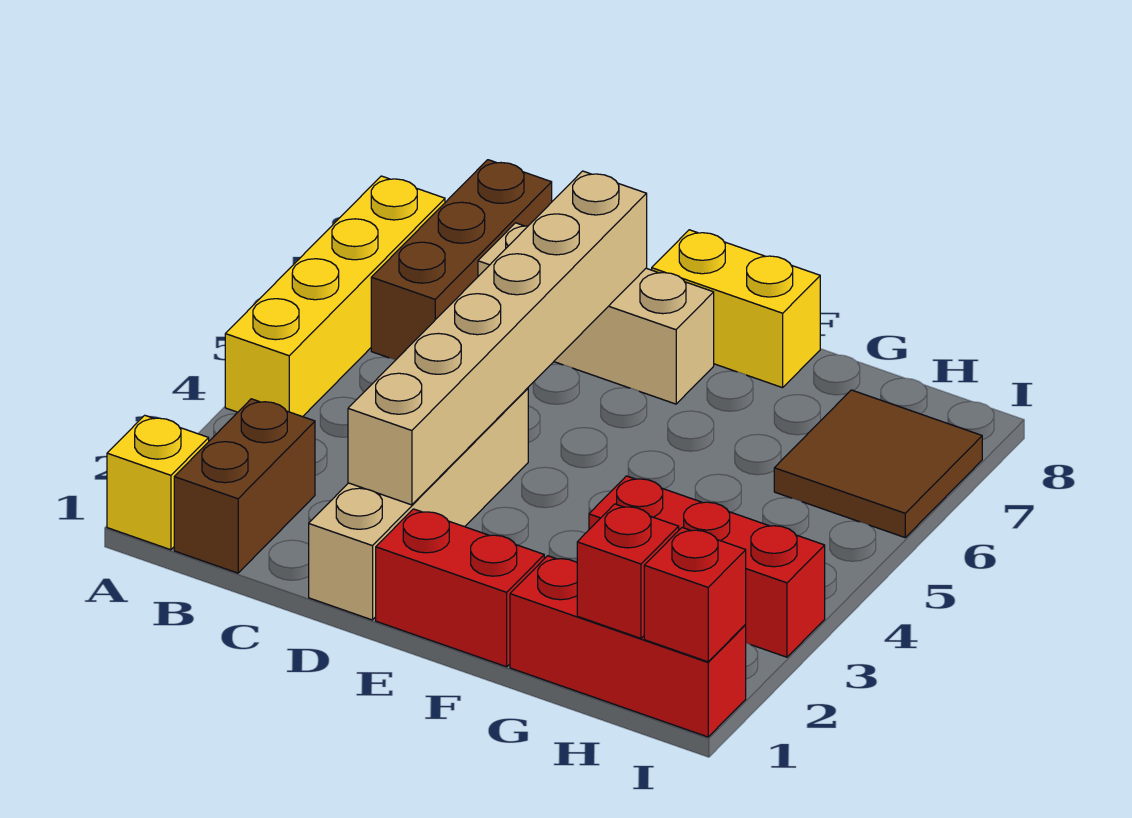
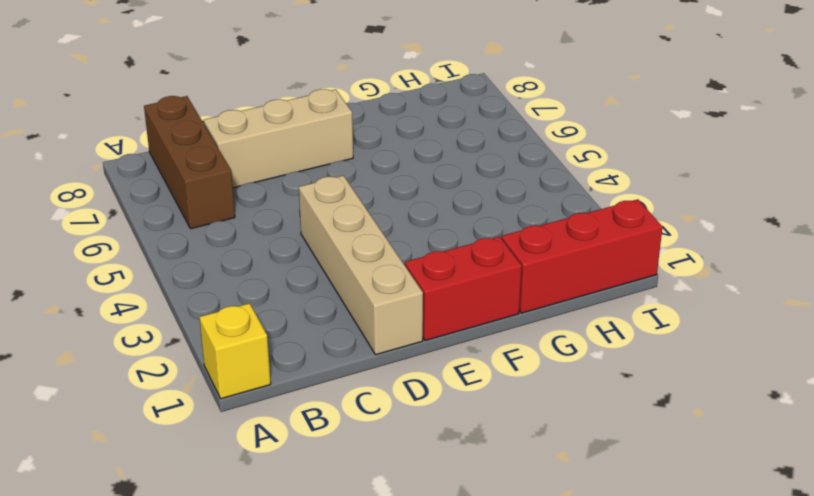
none -> yellow 1x4 brick [225,176,445,417]
none -> brown 1x2 brick [174,399,315,573]
none -> yellow 1x2 brick [652,230,820,388]

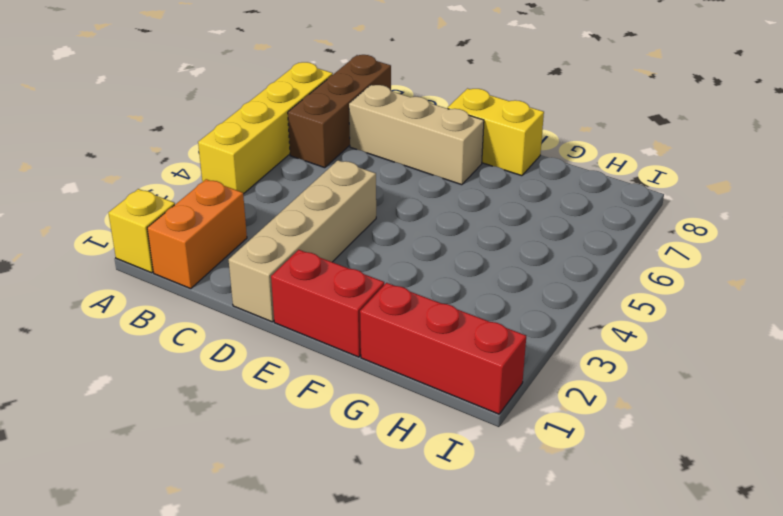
orange 1x2 brick [147,179,247,289] -> brown 1x2 brick [174,399,315,573]
none -> red 1x3 brick [589,476,825,657]
none -> brown 2x2 tile [774,390,982,537]
none -> tan 1x6 brick [348,171,647,505]

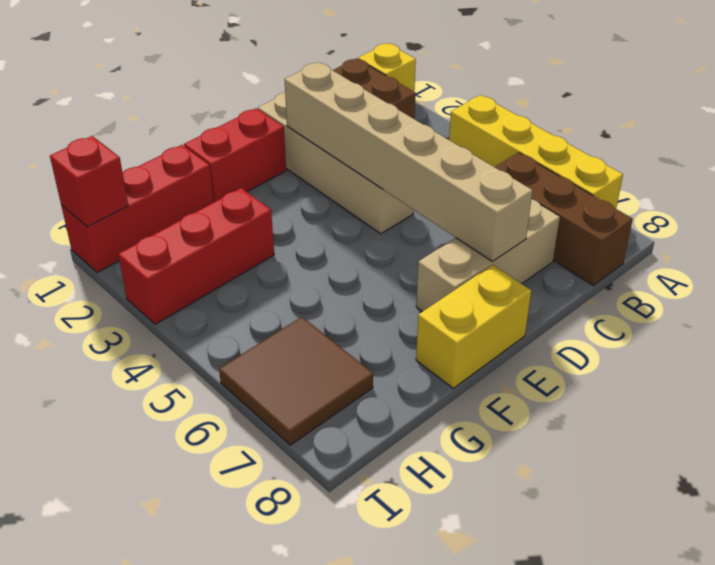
none -> red 1x1 brick [577,504,679,638]

